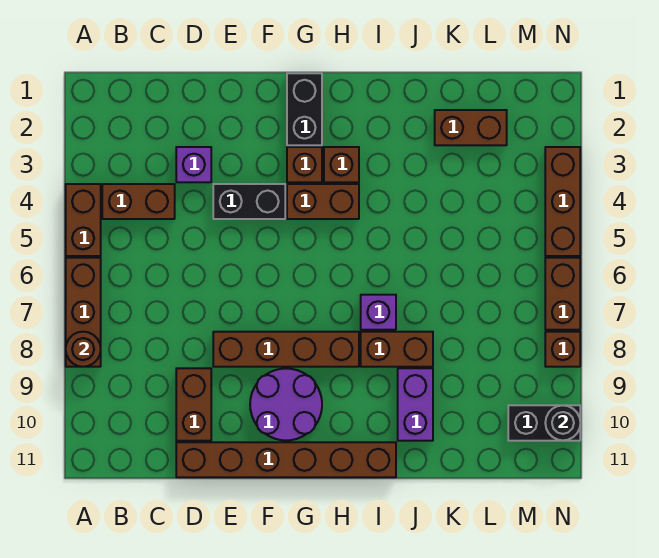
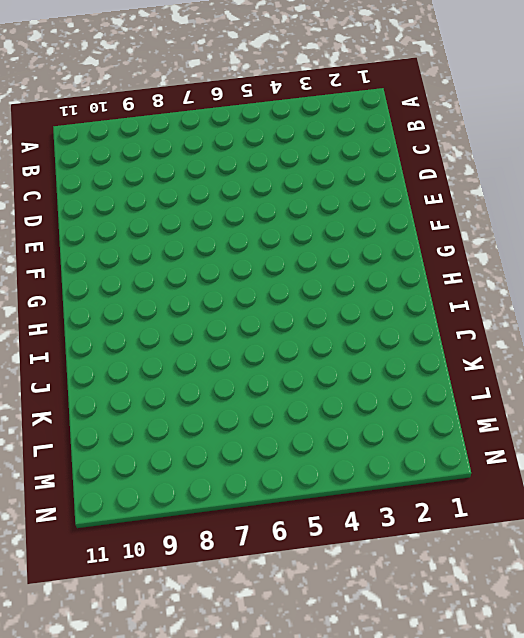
none -> brown 1x2 brick [66,184,101,256]
none -> brown 1x3 brick [66,258,101,367]
none -> brown 1x2 brick [102,184,175,219]

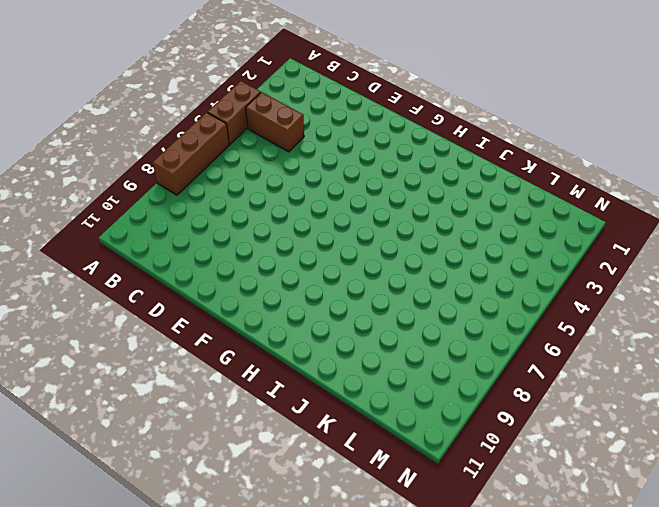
none -> purple 1x1 brick [176,147,211,182]
none -> brown 1x2 brick [176,368,211,441]
none -> brown 1x6 brick [176,442,396,477]

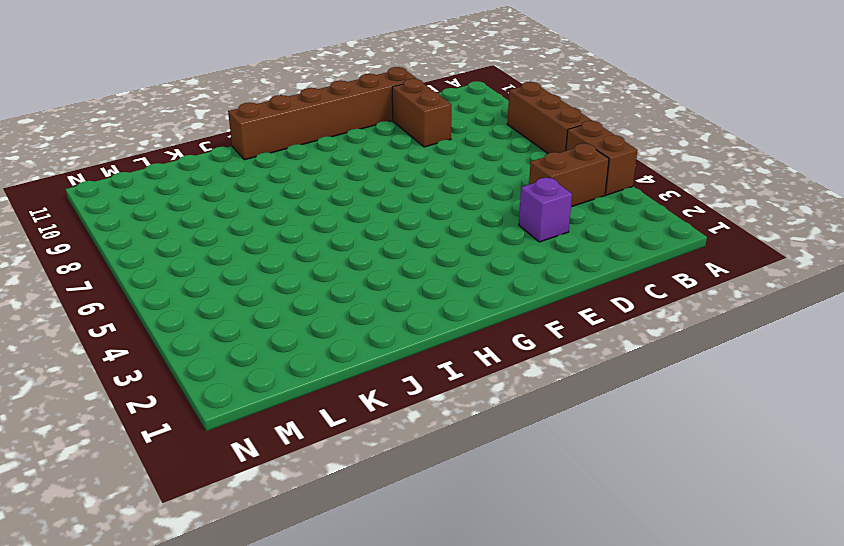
none -> black 1x2 brick [213,184,285,219]
none -> brown 1x4 brick [213,332,359,367]
none -> purple 2x2 round brick [250,369,322,440]

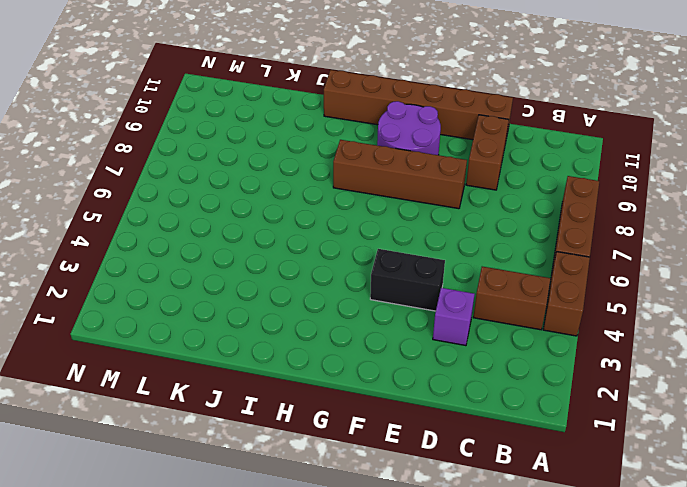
none -> black 1x2 brick [287,73,322,145]
none -> brown 1x1 brick [287,147,322,182]
none -> brown 1x2 brick [287,184,359,219]

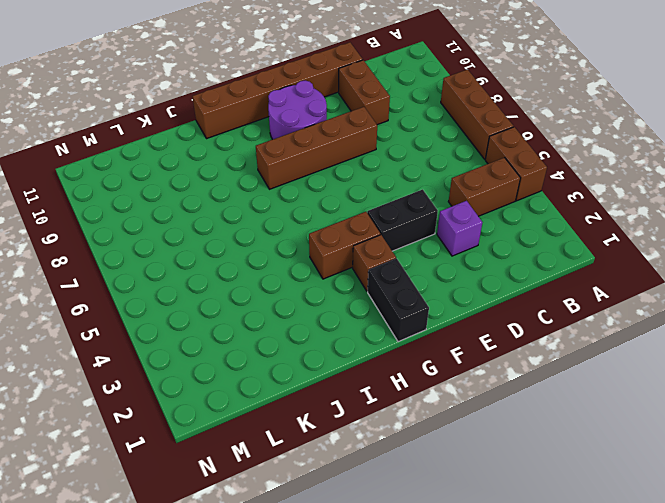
none -> brown 1x1 brick [324,147,359,182]
none -> purple 1x1 brick [361,295,396,330]
none -> brown 1x2 brick [361,332,433,367]

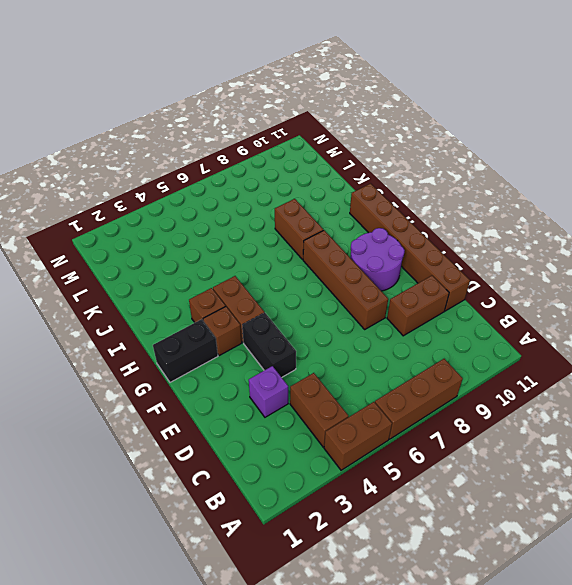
none -> purple 1x1 brick [361,295,396,330]
none -> purple 1x2 brick [398,368,433,441]
none -> brown 1x2 brick [435,110,507,145]

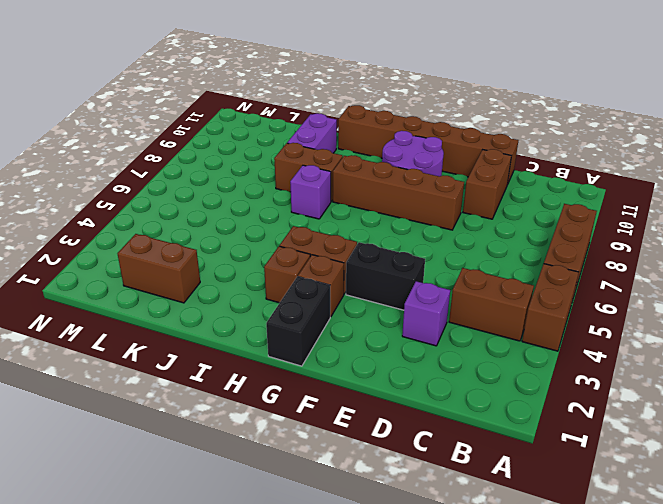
none -> black 1x2 brick [508,405,580,441]
none -> brown 1x3 brick [545,147,580,256]
none -> brown 1x2 brick [545,258,580,330]

